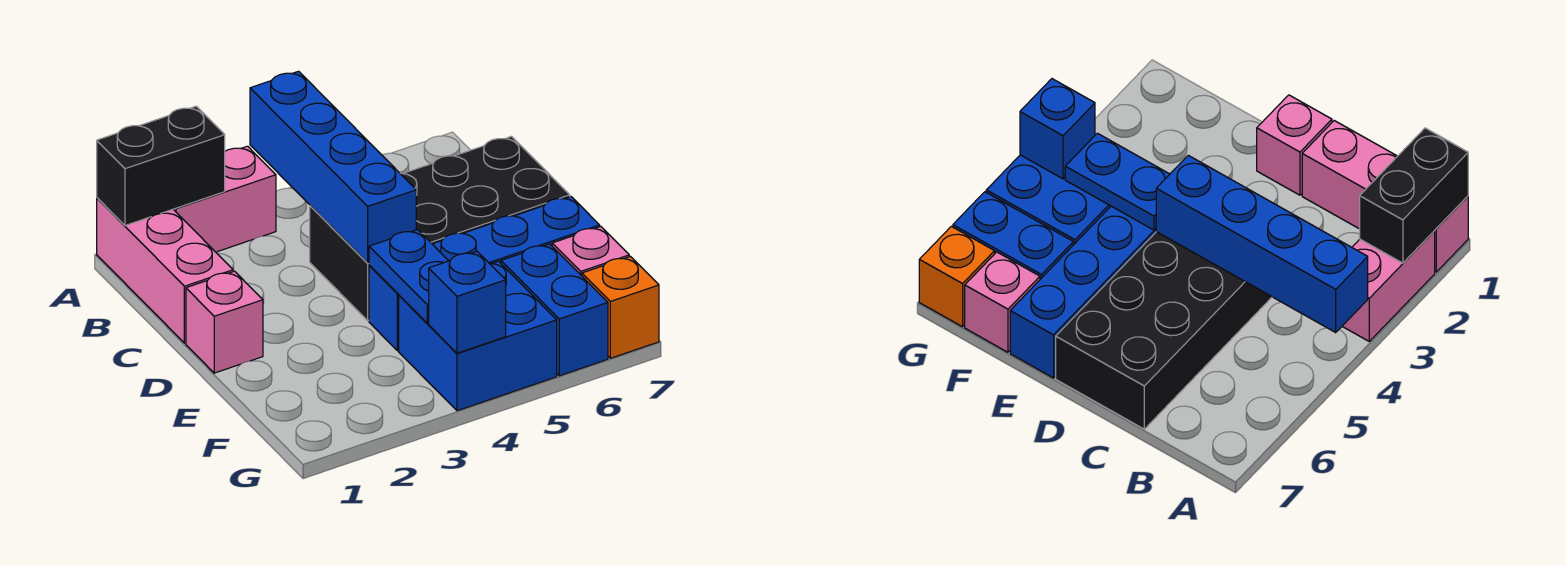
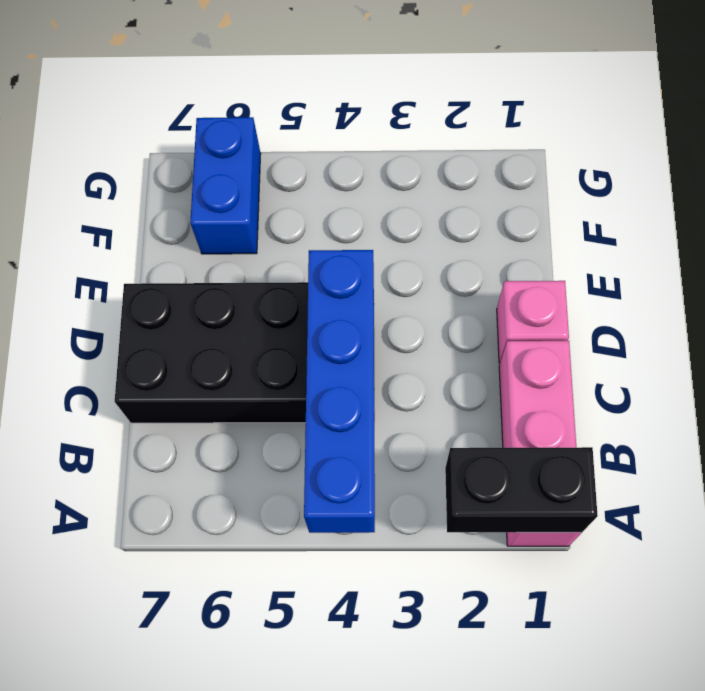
none -> pink 1x2 brick [173,146,276,252]
none -> blue 1x4 brick [369,197,600,351]
none -> blue 2x2 brick [399,261,557,411]

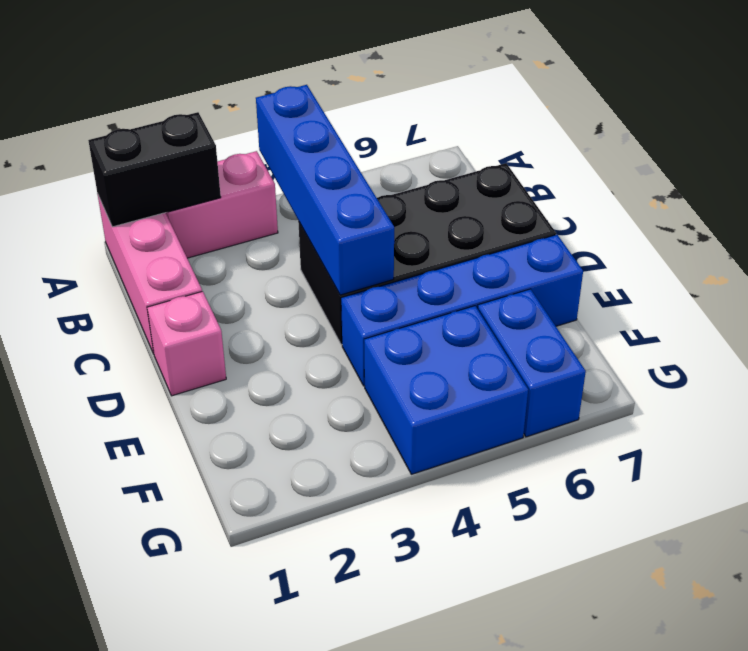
none -> pink 1x1 brick [552,227,629,276]
none -> orange 1x1 brick [582,257,659,358]
none -> blue 1x2 plate [369,230,448,323]

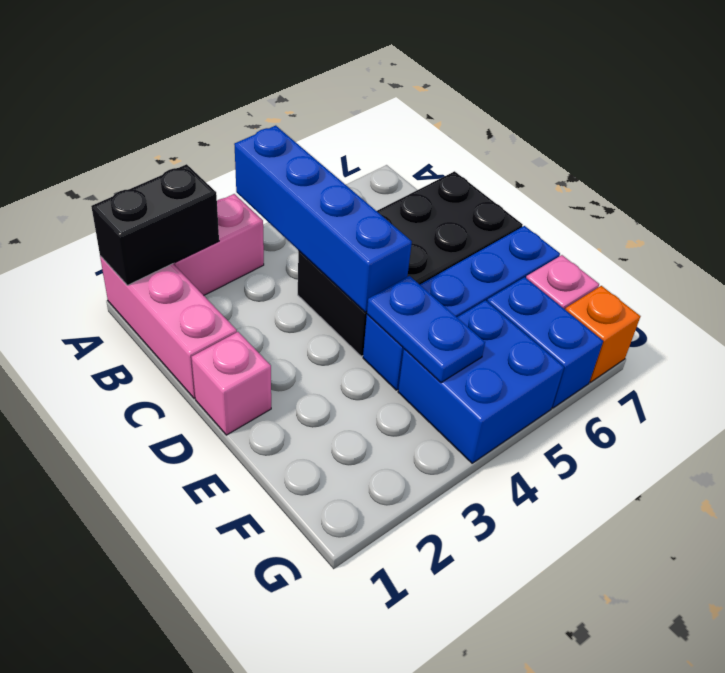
none -> blue 1x1 brick [429,251,506,353]

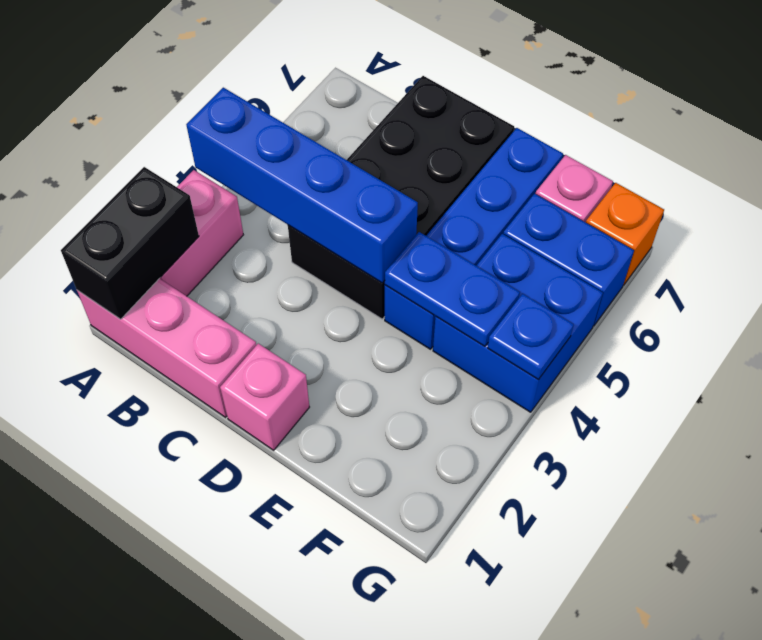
blue 1x1 plate [488,294,574,380] -> blue 1x1 brick [429,251,506,353]

